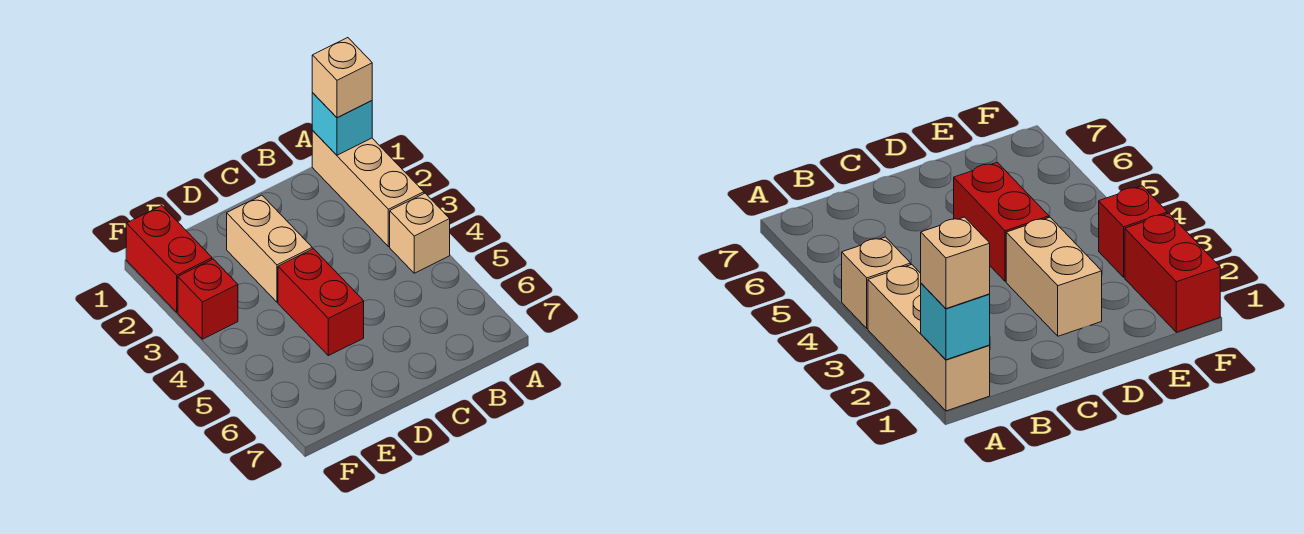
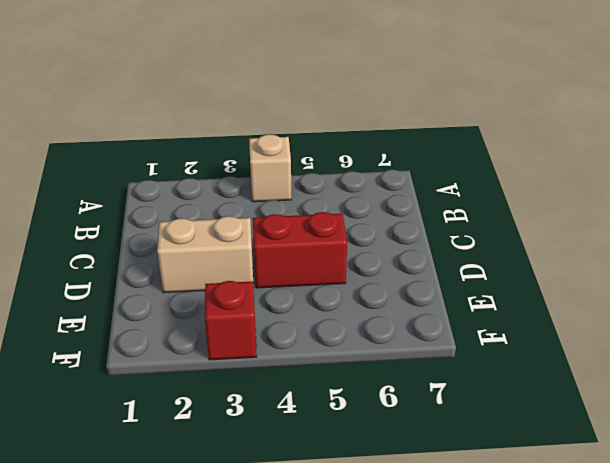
none -> tan 1x3 brick [312,131,424,247]
none -> red 1x2 brick [126,206,212,312]

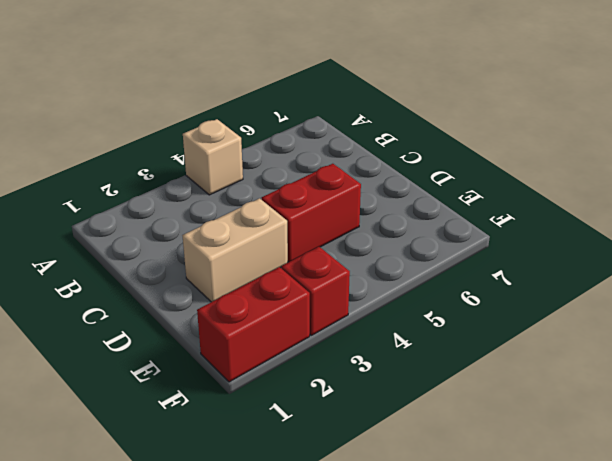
none -> tan 1x3 brick [312,131,424,247]
none -> cyan 1x1 brick [312,93,372,155]

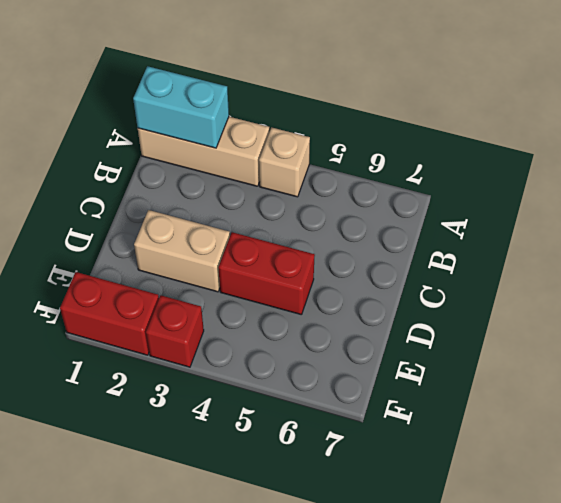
cyan 1x2 brick [133,66,229,148] -> cyan 1x1 brick [312,93,372,155]
none -> tan 1x1 brick [312,38,372,118]

